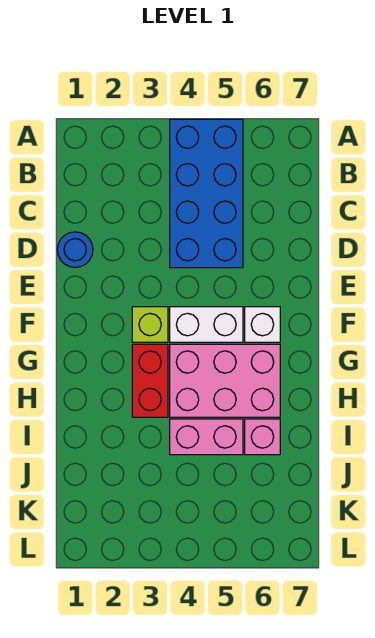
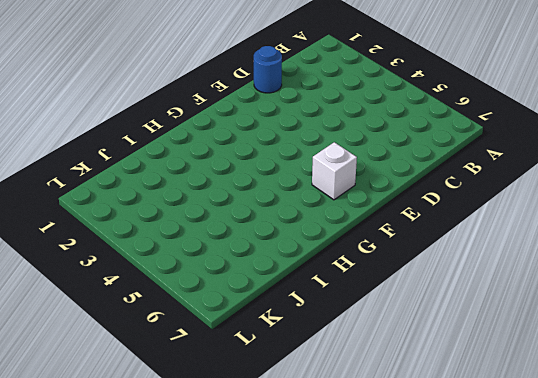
none -> blue 2x4 brick [170,119,243,268]
none -> lime 1x1 brick [132,307,168,342]

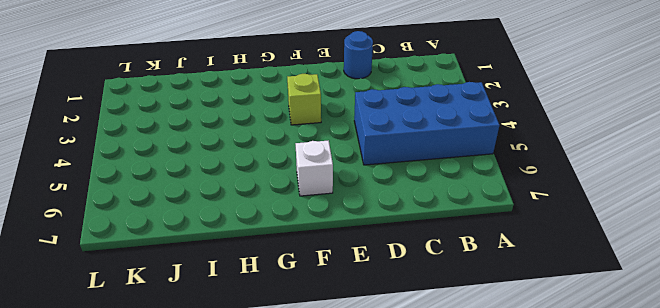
none -> white 1x2 brick [170,307,243,342]
none -> red 1x2 brick [132,344,168,417]

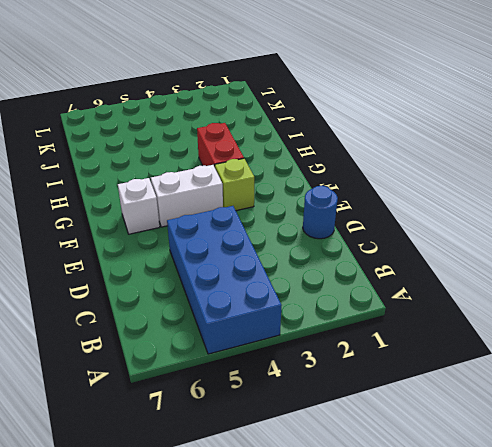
none -> pink 2x3 brick [170,344,280,417]
none -> pink 1x2 brick [170,419,243,455]

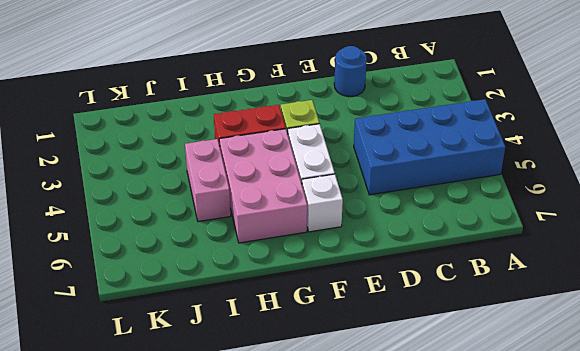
none -> pink 1x1 brick [245,419,280,455]

